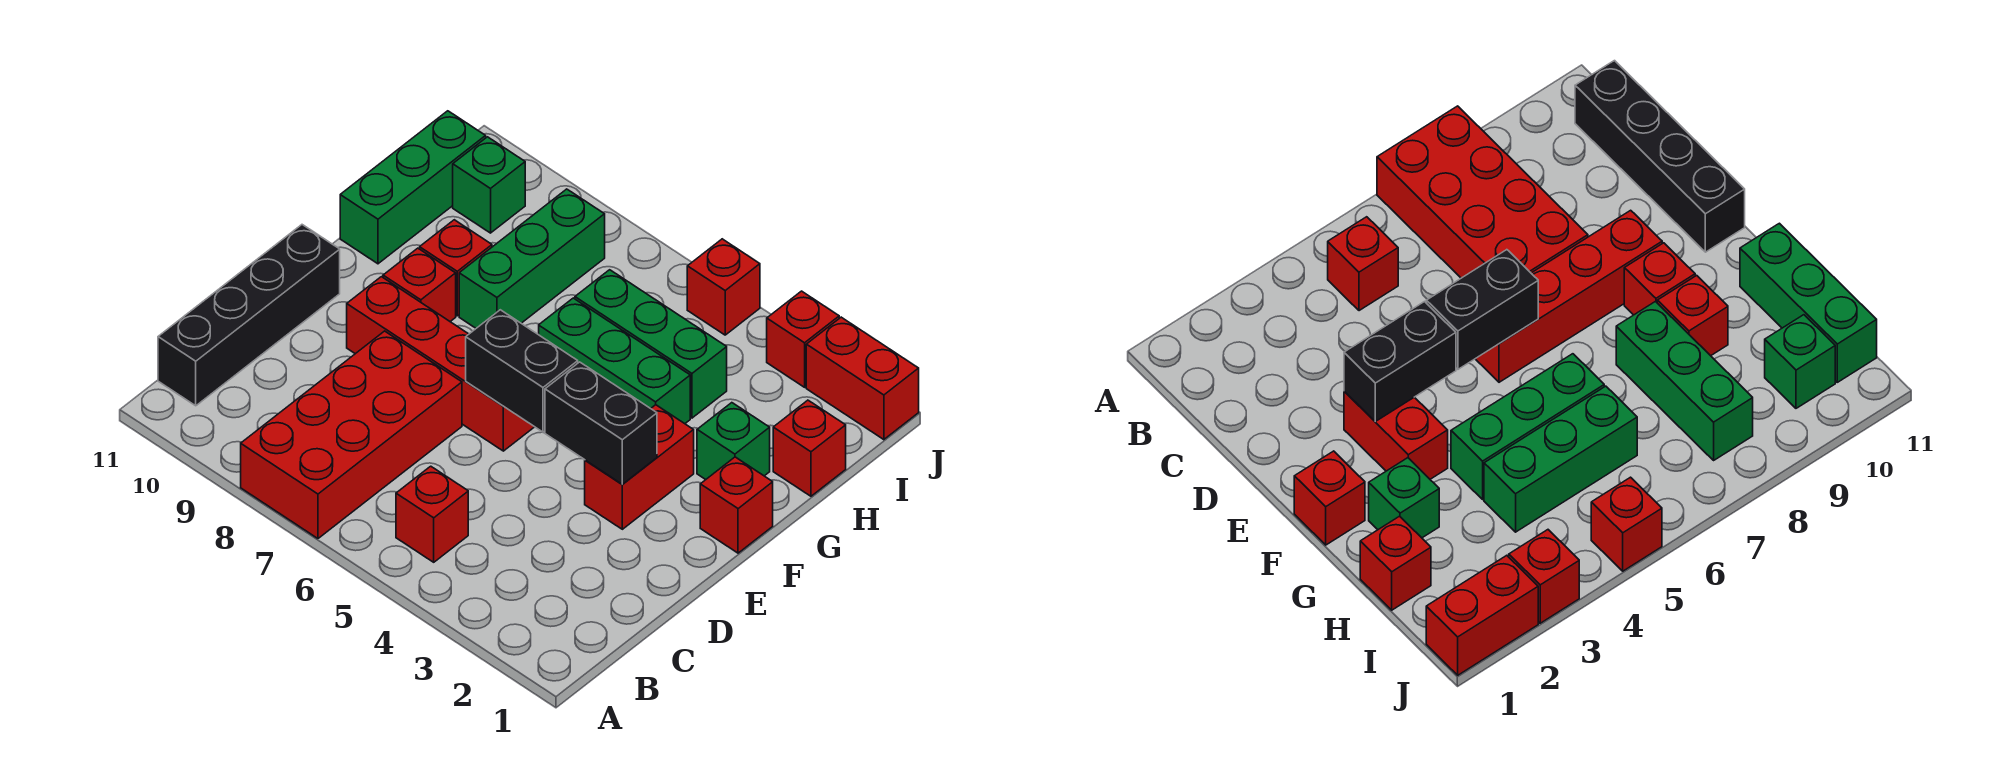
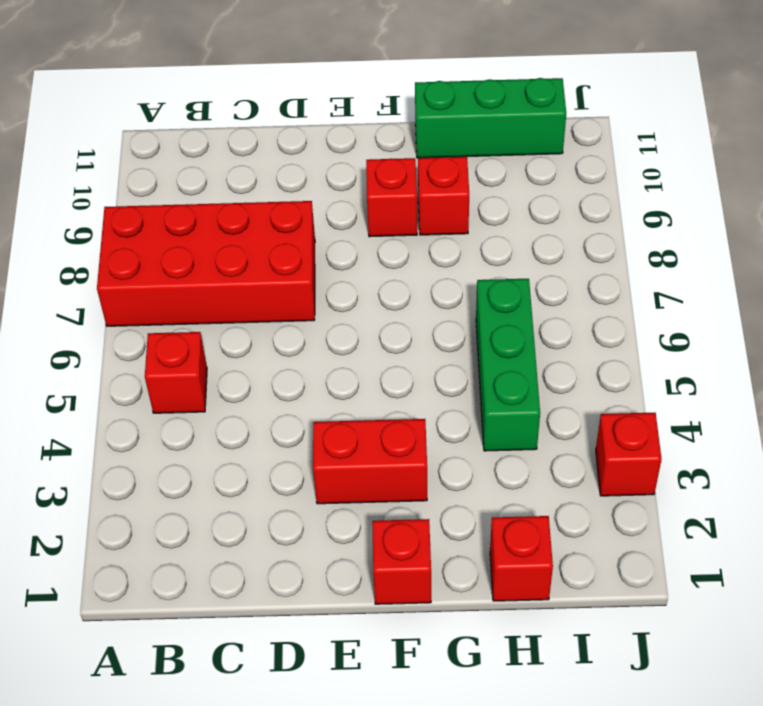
none -> black 1x4 brick [158,225,340,406]
none -> red 1x4 brick [347,277,534,451]
none -> green 1x1 brick [697,403,770,480]

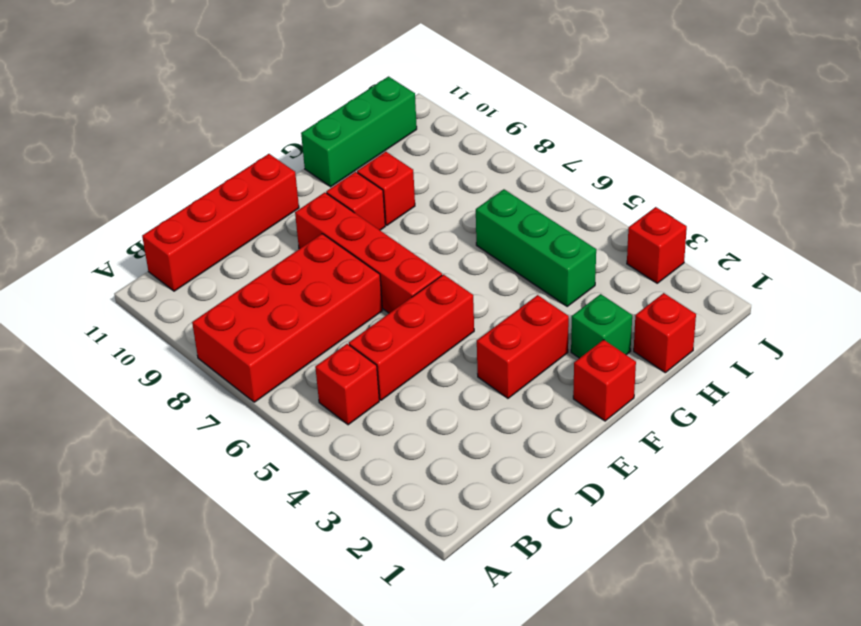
red 1x4 brick [142,154,299,291] -> black 1x4 brick [158,225,340,406]
red 1x3 brick [349,275,474,400] -> none
none -> green 1x3 brick [539,298,690,424]
none -> green 1x3 brick [459,189,605,328]
none -> green 1x1 brick [453,137,525,233]

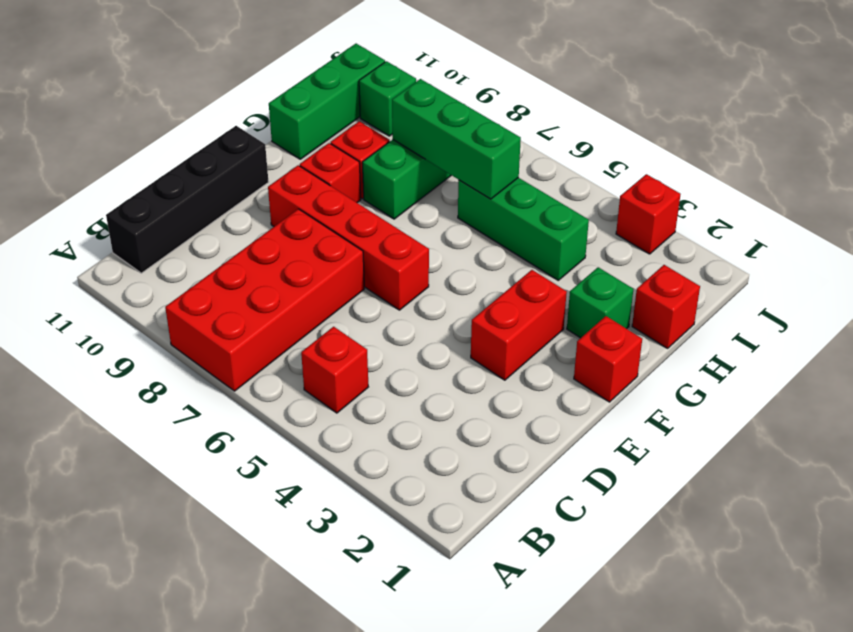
green 1x3 brick [392,79,521,199] -> green 1x3 brick moved to [539,298,690,424]
none -> red 1x2 brick [806,317,919,440]
none -> red 1x1 brick [687,239,760,335]
none -> black 1x2 brick [545,362,657,484]

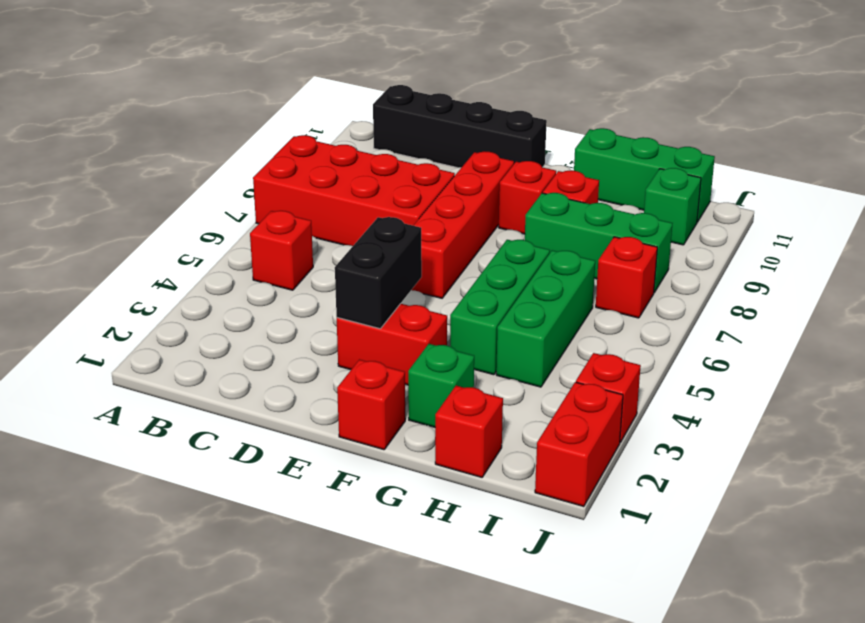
red 1x1 brick [596,237,657,318] -> red 1x1 brick moved to [687,239,760,335]
none -> black 1x2 brick [466,310,578,432]

